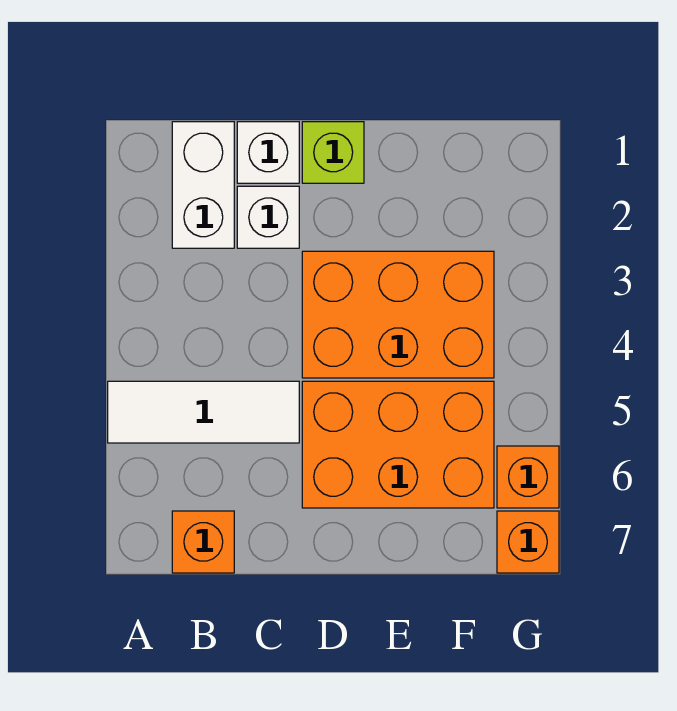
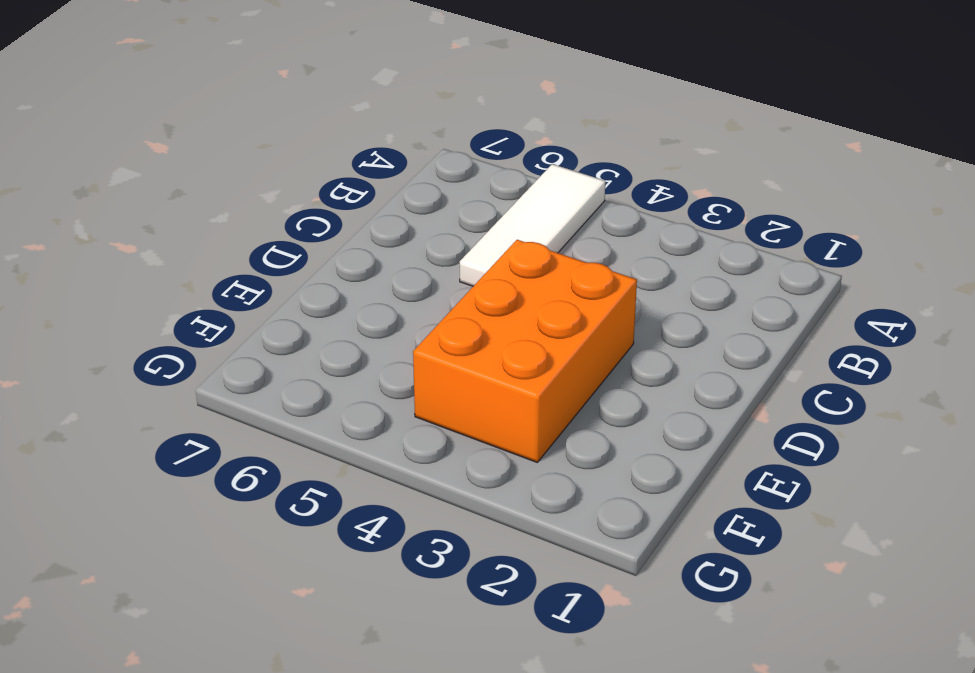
none -> white 1x2 brick [172,122,234,248]
none -> orange 1x1 brick [172,511,234,573]

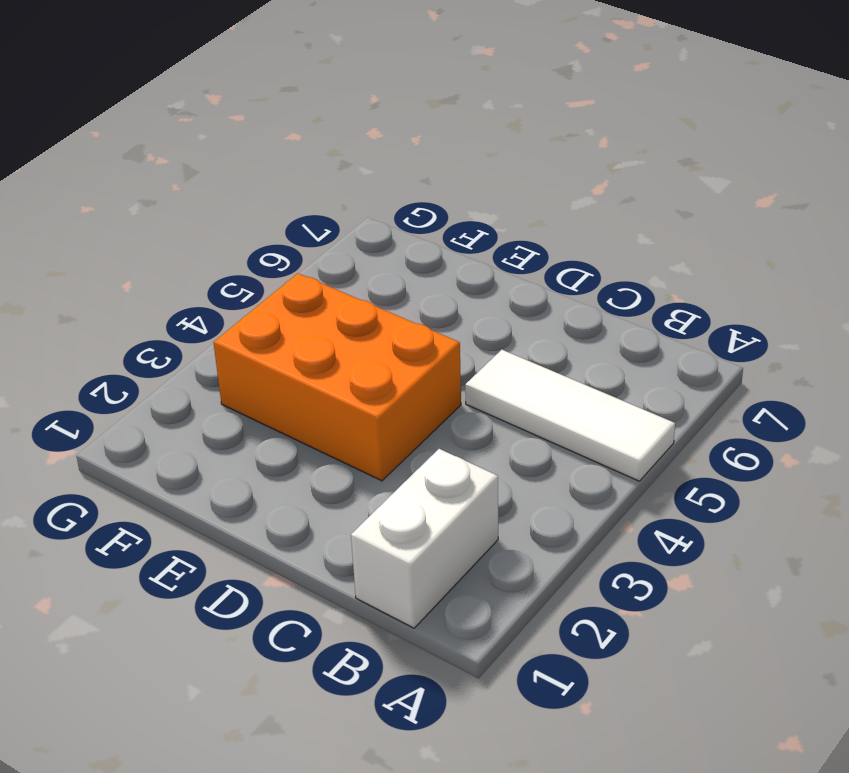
none -> orange 1x1 brick [172,511,234,573]
none -> white 1x1 brick [237,122,299,183]

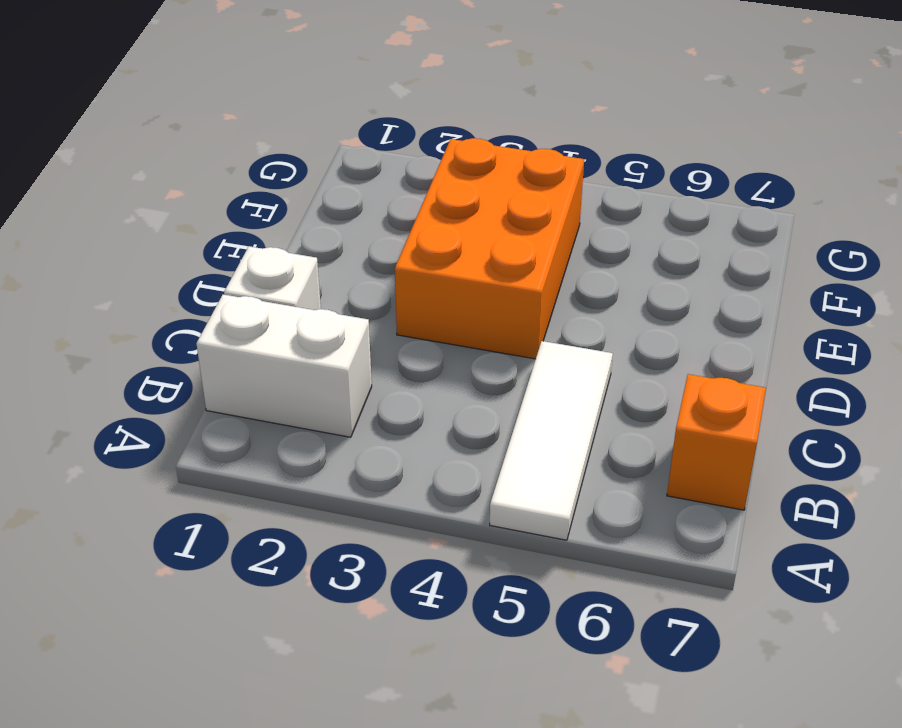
none -> white 1x1 brick [237,186,299,248]
none -> lime 1x1 brick [302,122,364,183]

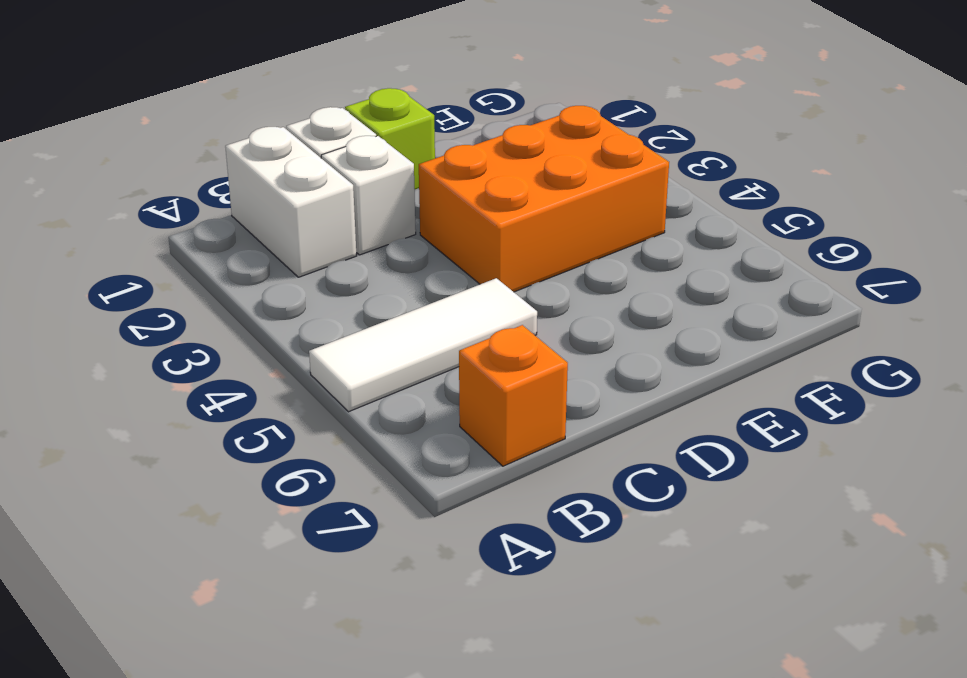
none -> orange 2x3 brick [302,381,494,508]
none -> orange 1x1 brick [497,446,559,508]

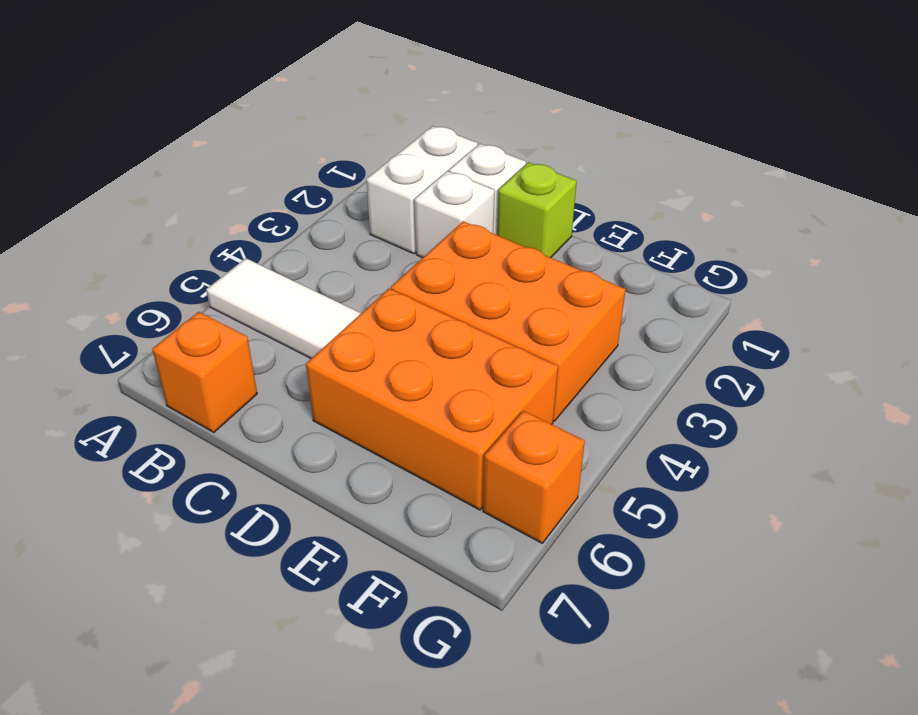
none -> orange 1x1 brick [497,511,559,573]

